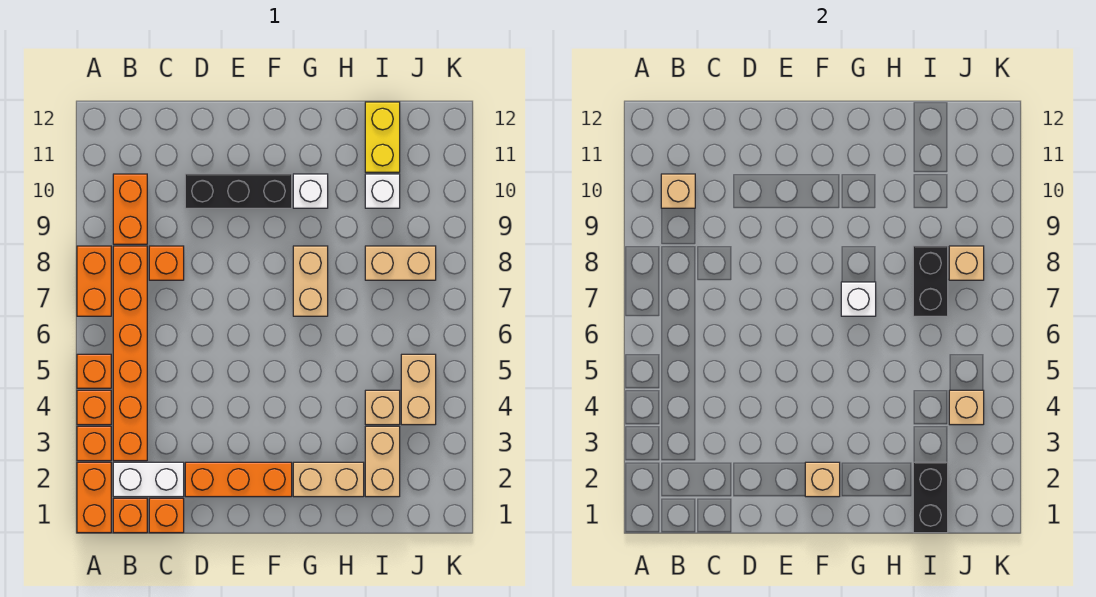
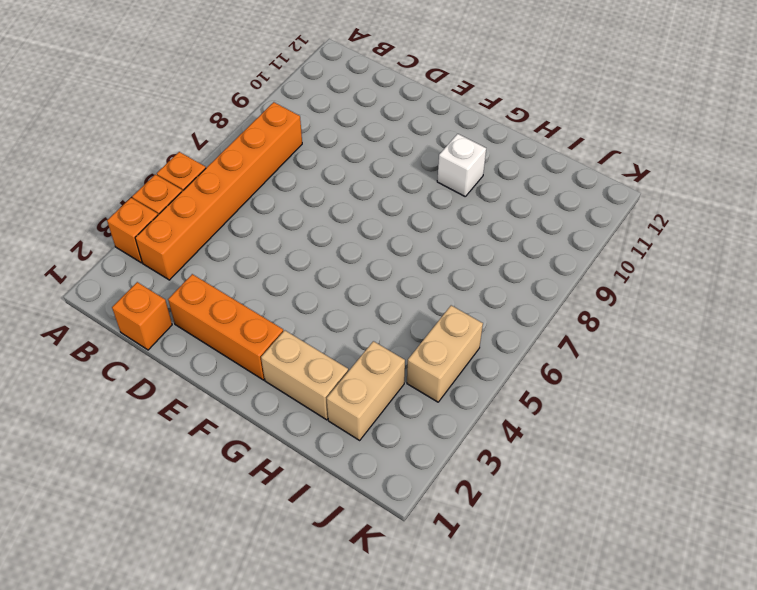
none -> orange 1x2 brick [77,462,111,533]
none -> orange 1x2 brick [77,246,111,316]
none -> orange 1x1 brick [113,498,147,533]

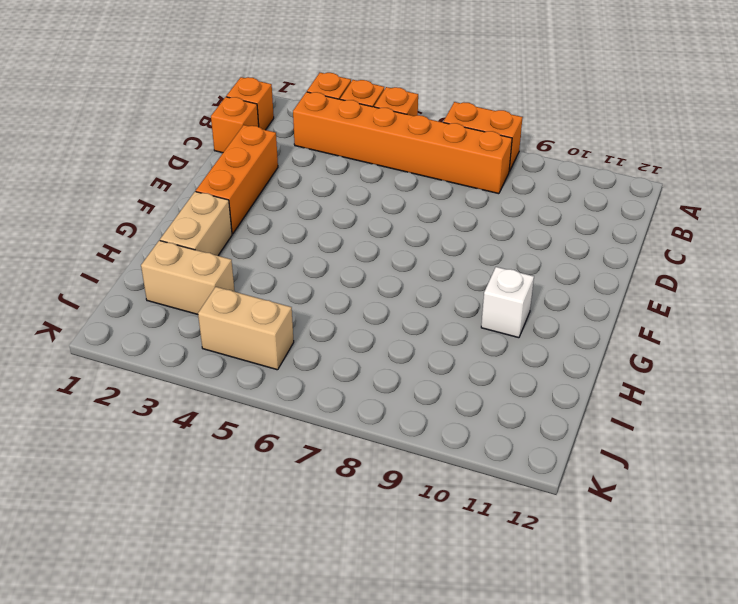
none -> orange 1x2 brick [77,462,111,533]
none -> white 1x2 brick [113,462,184,497]
none -> orange 1x2 brick [113,174,147,244]

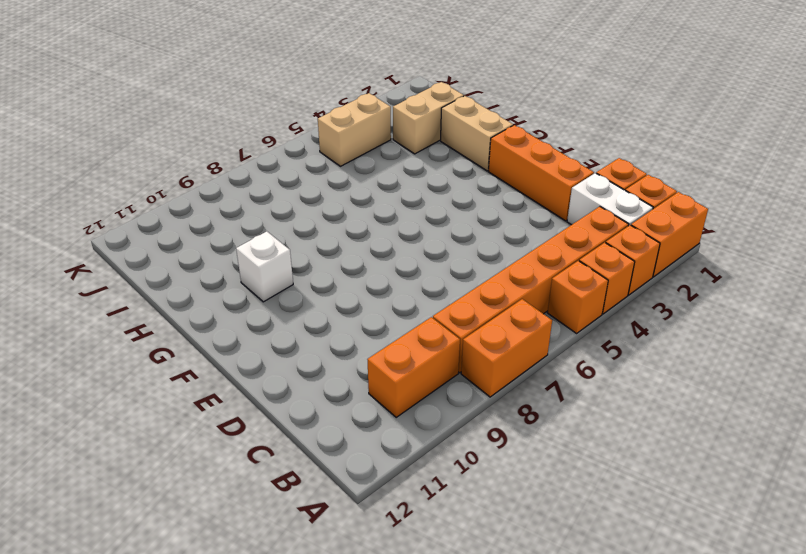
none -> orange 1x1 brick [149,246,184,280]
none -> black 1x3 brick [185,174,292,208]
none -> tan 1x2 brick [293,246,328,316]

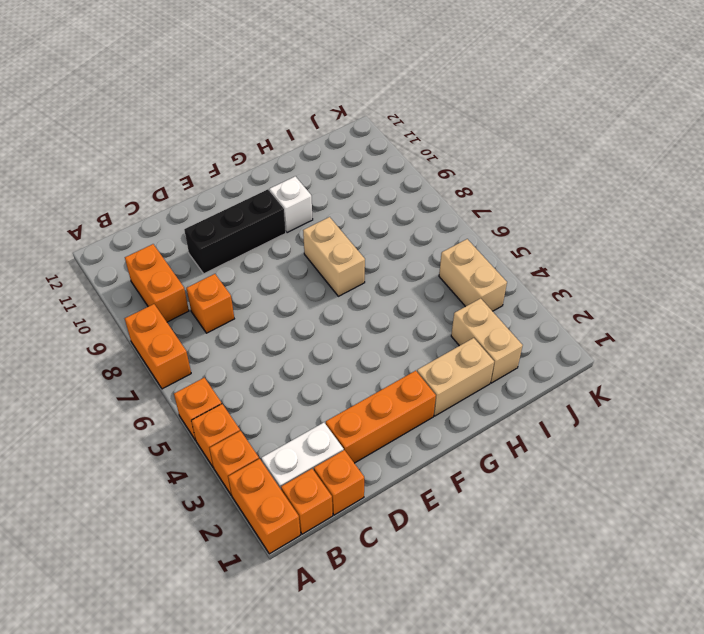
none -> orange 1x6 brick [113,246,147,461]
none -> tan 1x1 brick [365,390,400,425]
none -> tan 1x2 brick [365,246,436,280]

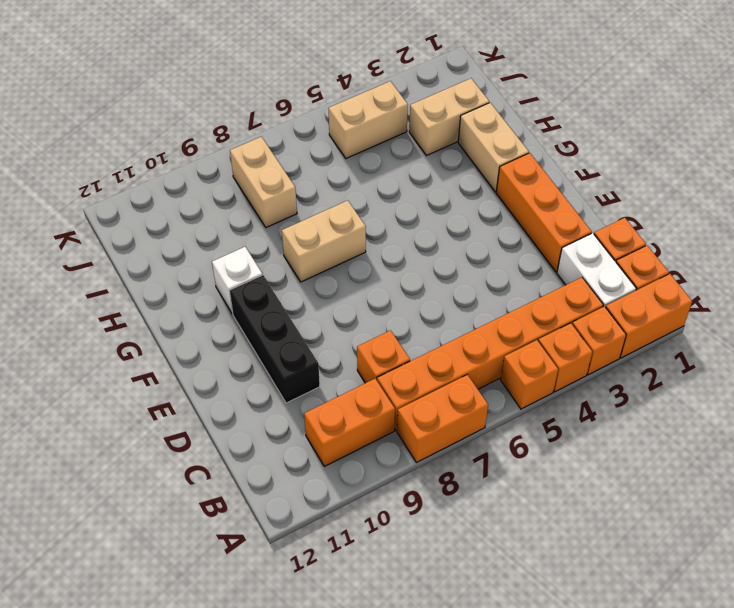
none -> tan 1x1 brick [365,390,400,425]
none -> white 1x1 brick [365,174,400,208]
none -> yellow 1x2 brick [365,102,400,172]

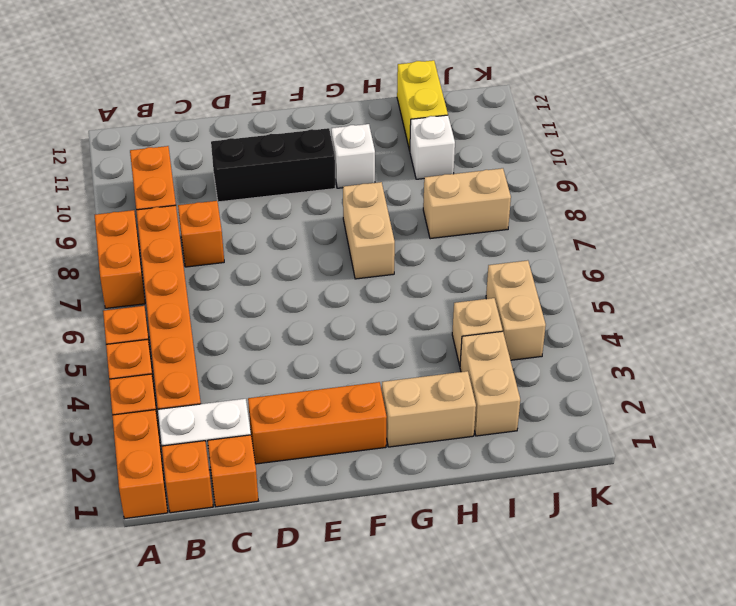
none -> tan 1x1 brick [661,174,695,208]
none -> tan 1x1 brick [805,462,840,497]
none -> white 1x1 brick [841,282,876,316]

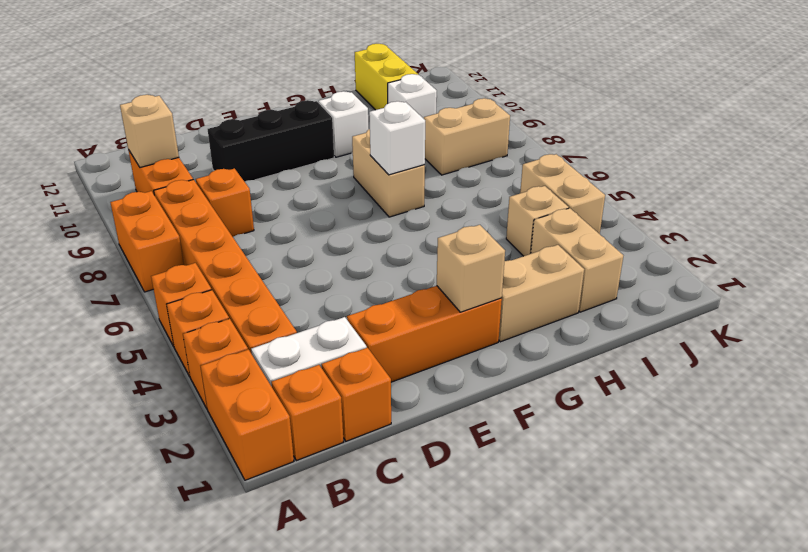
none -> black 1x2 brick [913,462,948,533]
none -> black 1x2 brick [913,246,948,316]
none -> tan 1x1 brick [949,390,984,425]

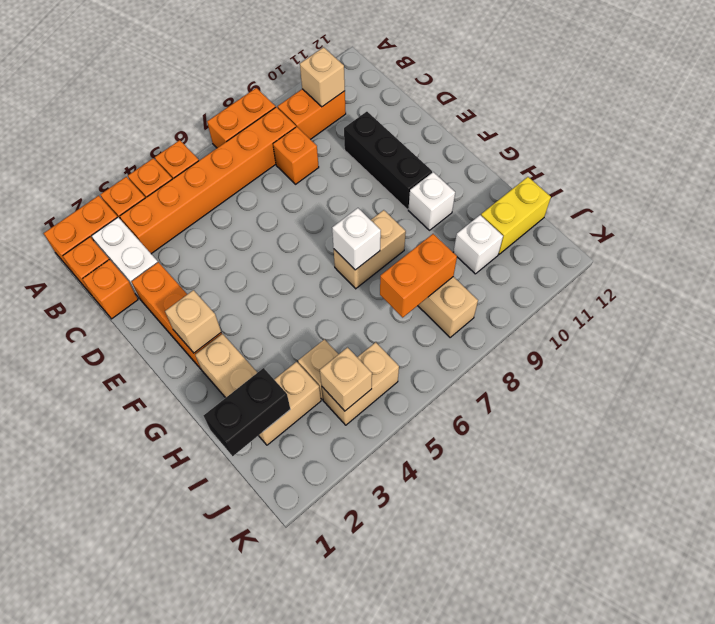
orange 1x2 brick [380,234,457,317] -> black 1x2 brick [913,246,948,316]
none -> tan 1x1 brick [949,246,984,280]

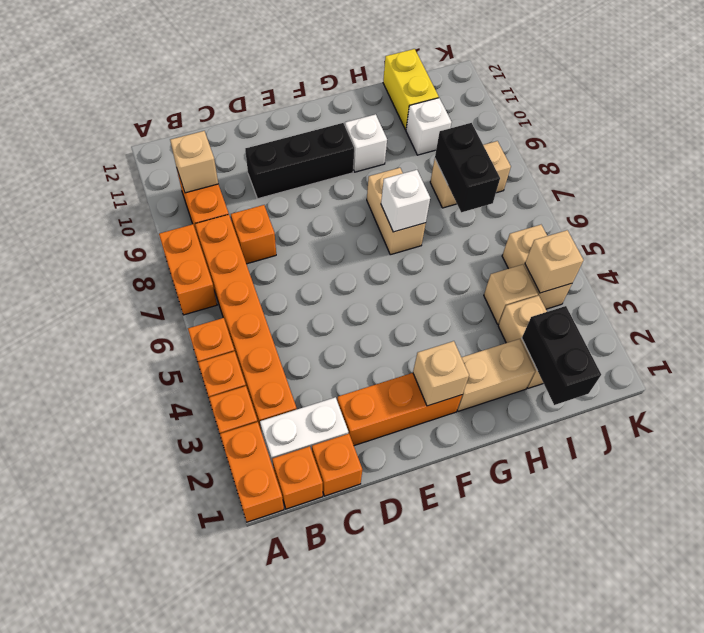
none -> tan 1x1 brick [949,246,984,280]

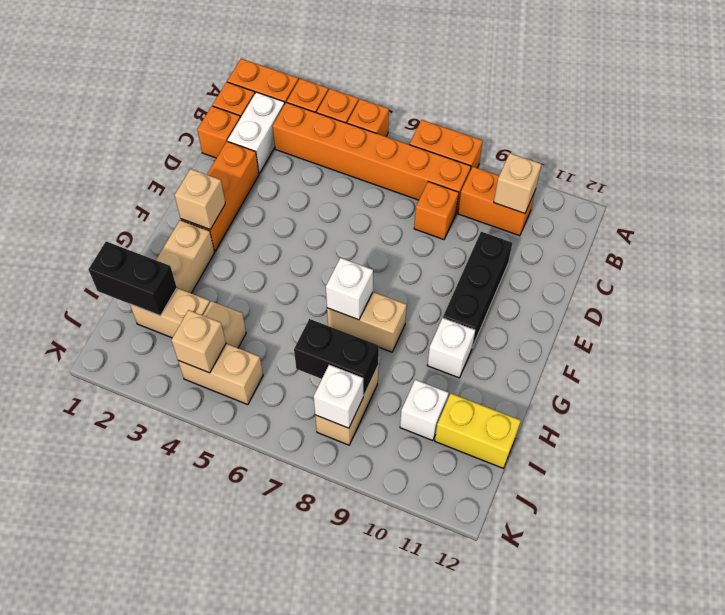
white 1x1 brick [314,365,364,428] -> tan 1x1 brick [949,246,984,280]

